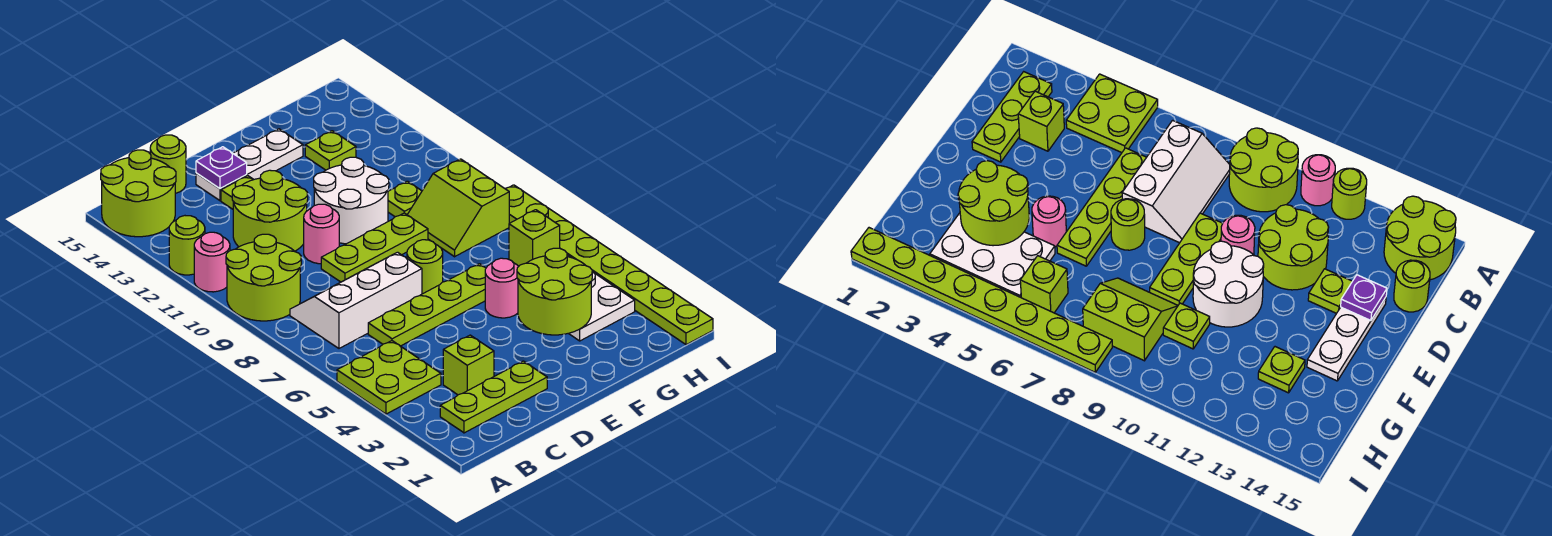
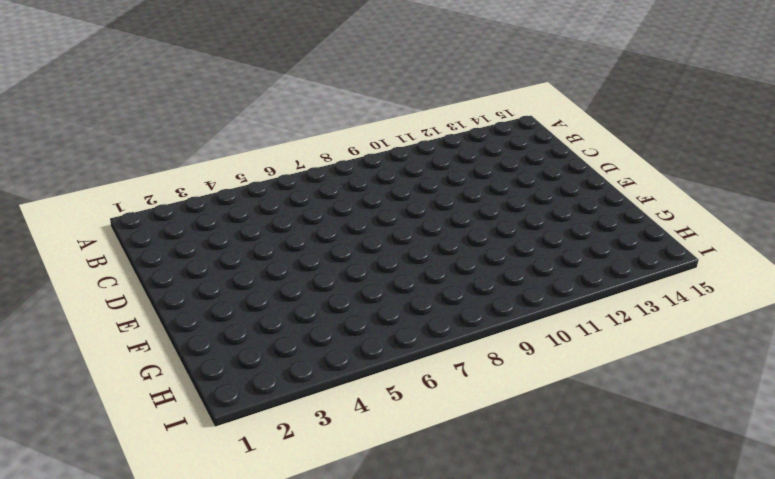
none -> lime 2x2 plate [337,341,441,414]
none -> lime 2x2 round brick [226,234,301,321]
none -> pink 1x1 round brick [194,232,230,292]

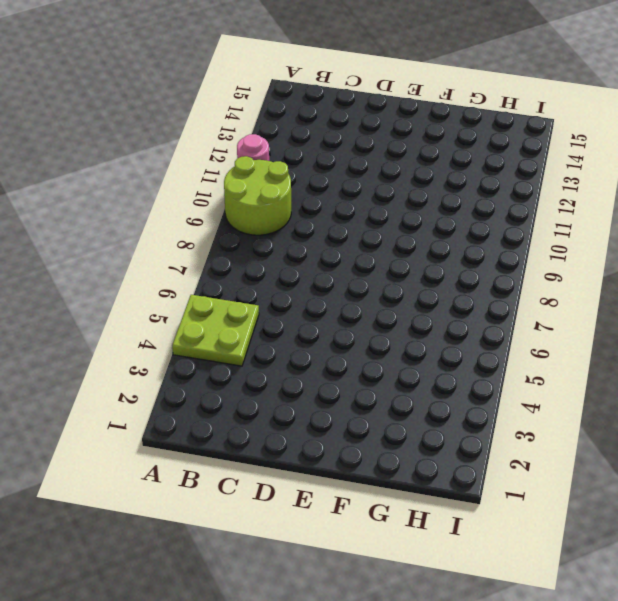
none -> lime 1x1 round brick [169,216,205,275]
none -> lime 2x2 round brick [101,150,176,237]
none -> lime 1x3 plate [440,361,547,433]

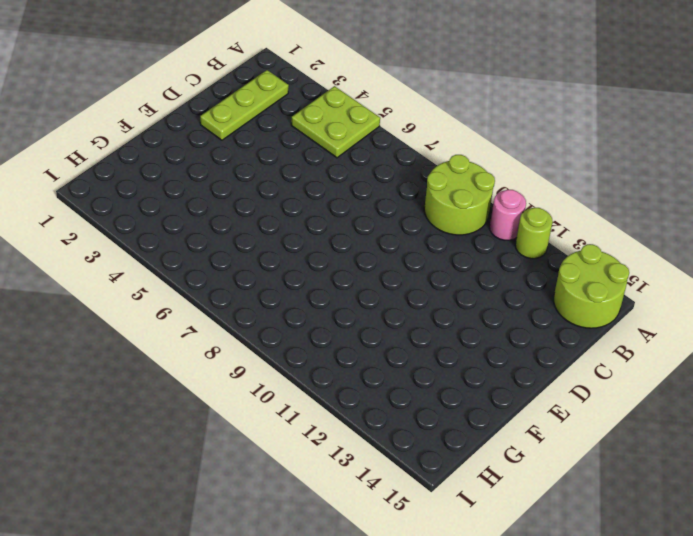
none -> white 2x3 slope [290,252,422,348]
none -> lime 1x1 brick [443,335,494,395]
none -> lime 1x4 plate [368,264,486,346]

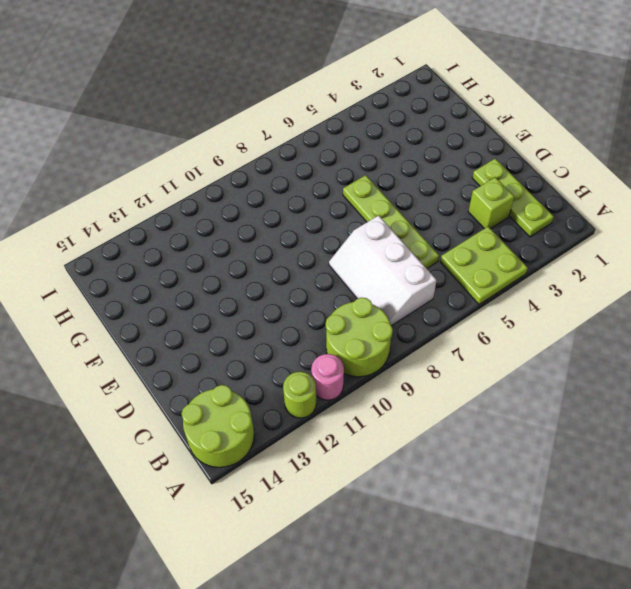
none -> lime 2x2 round brick [232,170,308,251]
none -> lime 1x1 round brick [150,135,186,194]
none -> lime 1x3 plate [321,213,428,282]

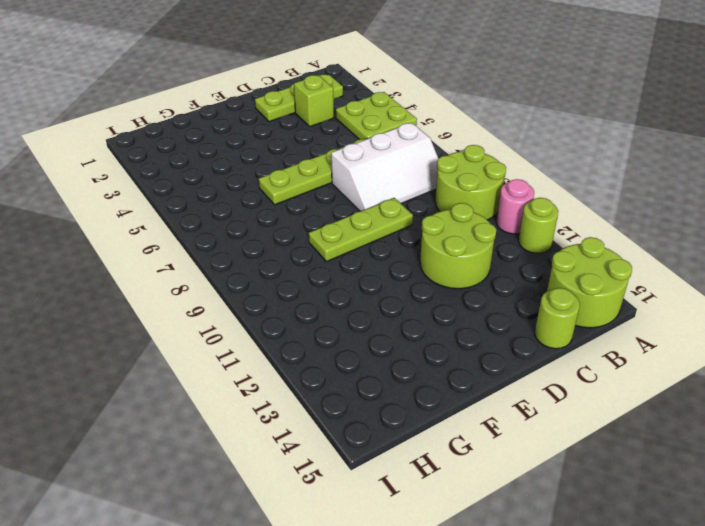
none -> pink 1x1 round brick [304,204,339,264]
none -> lime 1x1 plate [221,176,254,209]
none -> white 1x3 plate [196,129,303,201]

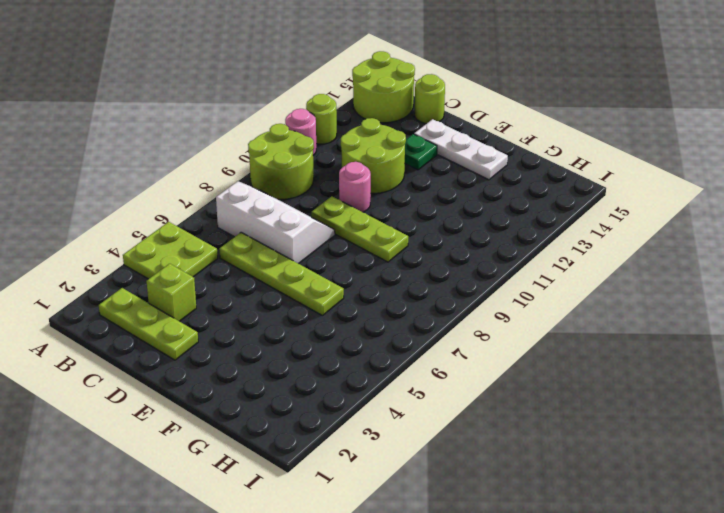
green 1x1 plate [405,134,437,170] -> lime 1x1 plate [221,176,254,209]
none -> lime 1x1 round brick [407,240,443,294]
none -> white 2x2 round brick [314,157,389,244]
none -> pink 1x1 round brick [485,258,519,318]

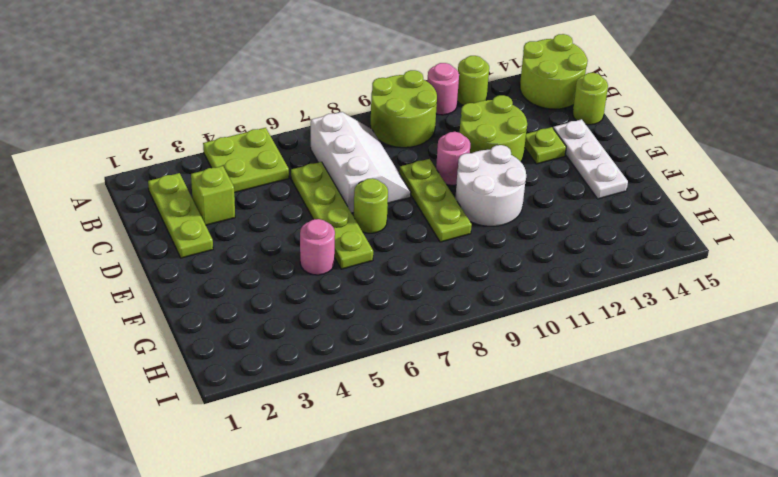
none -> white 2x3 plate [567,255,635,341]
none -> lime 2x2 slope [407,159,509,257]
none -> lime 1x1 plate [388,181,422,217]

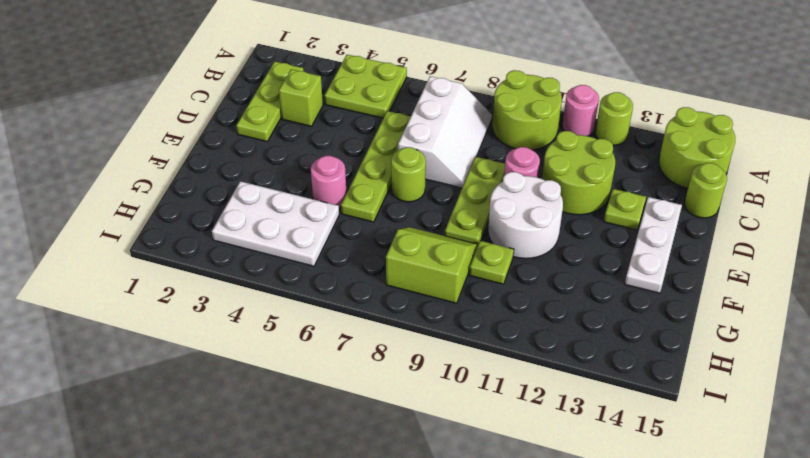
none -> lime 1x1 plate [305,131,356,170]
none -> lime 1x1 brick [509,210,560,266]
none -> lime 1x8 plate [505,185,713,345]

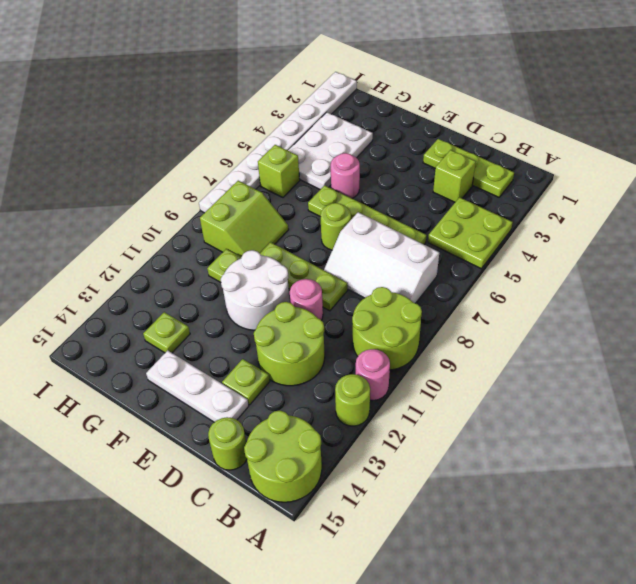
white 1x8 plate [199,72,357,213] -> lime 1x8 plate [505,185,713,345]
none -> purple 1x1 plate [196,147,247,189]
none -> lime 2x2 round brick [517,248,592,335]

